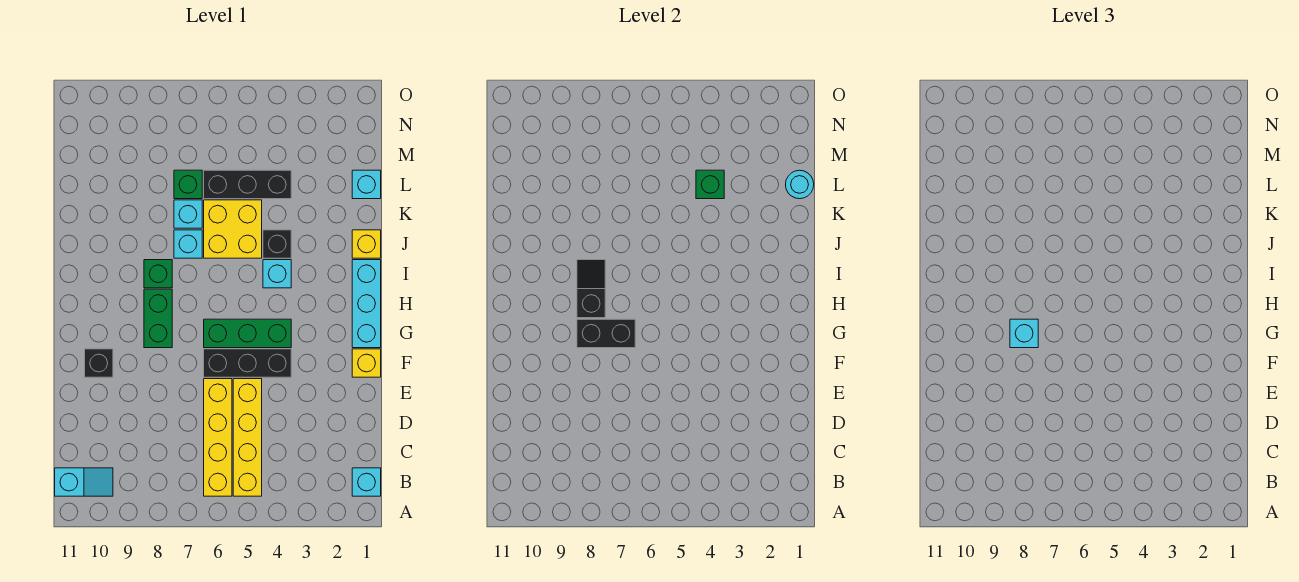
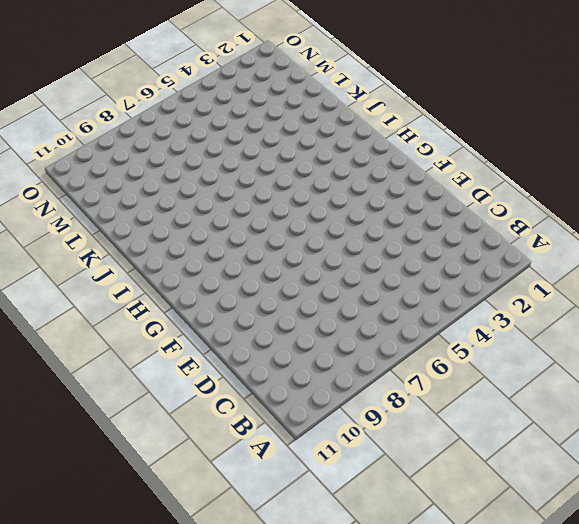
none -> cyan 1x1 brick [352,468,381,496]
none -> yellow 1x4 brick [233,379,262,496]
none -> yellow 1x4 brick [204,379,232,496]

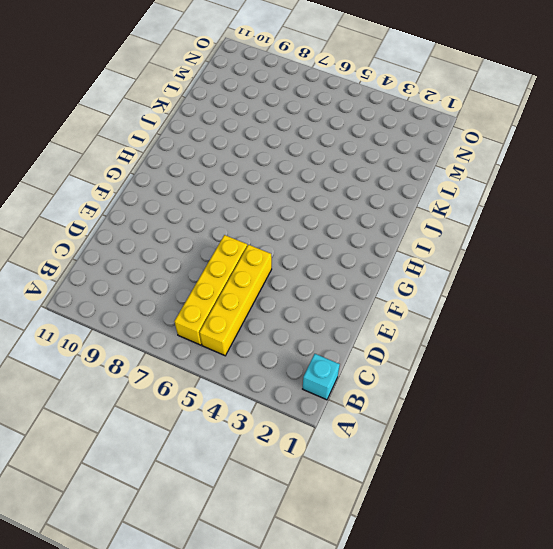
none -> cyan 1x2 slope [55,468,113,496]
none -> yellow 1x1 brick [352,349,381,377]
none -> black 1x3 brick [204,349,291,377]

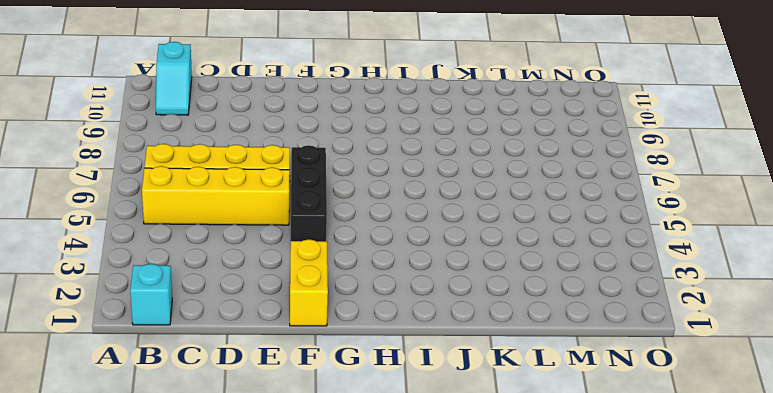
yellow 1x2 brick [290,239,328,326] -> yellow 1x1 brick [352,349,381,377]
none -> black 1x1 brick [85,349,113,377]
none -> cyan 1x3 brick [352,260,381,348]
none -> green 1x3 brick [204,319,291,348]

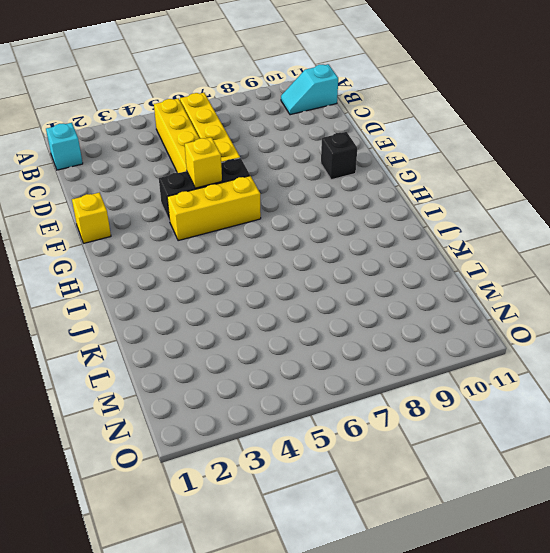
yellow 1x1 brick [185,137,222,188] -> yellow 1x1 brick moved to [352,230,381,258]
yellow 1x3 brick [167,176,261,241] -> green 1x3 brick [204,319,291,348]
none -> cyan 1x3 brick [352,260,381,348]
none -> green 1x2 brick [144,289,172,348]
none -> cyan 1x1 brick [263,260,291,288]

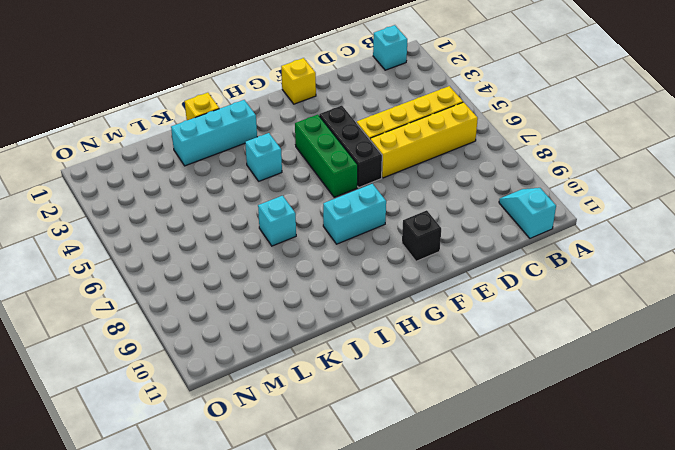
cyan 1x2 brick [323,184,386,244] -> green 1x2 brick [144,289,172,348]
cyan 1x3 brick [171,100,257,166] -> cyan 1x3 brick moved to [352,260,381,348]
none -> green 1x1 brick [144,260,172,288]
none -> black 1x1 brick [263,230,291,258]
none -> yellow 2x2 brick [204,200,262,258]

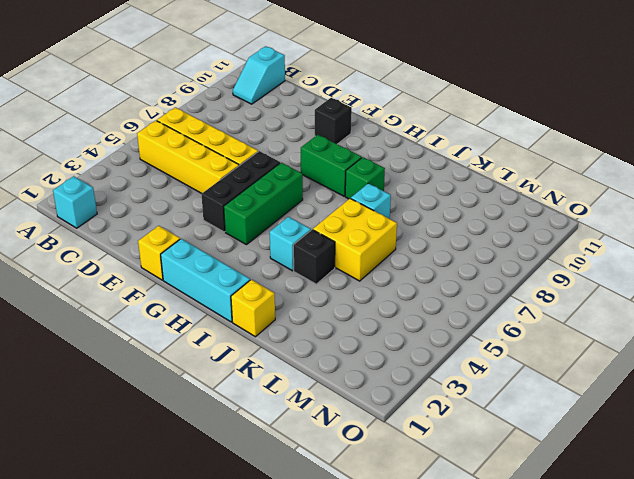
none -> cyan 1x1 brick [174,200,202,228]
none -> cyan 1x1 brick [352,170,381,199]
none -> black 1x3 brick [204,170,291,199]

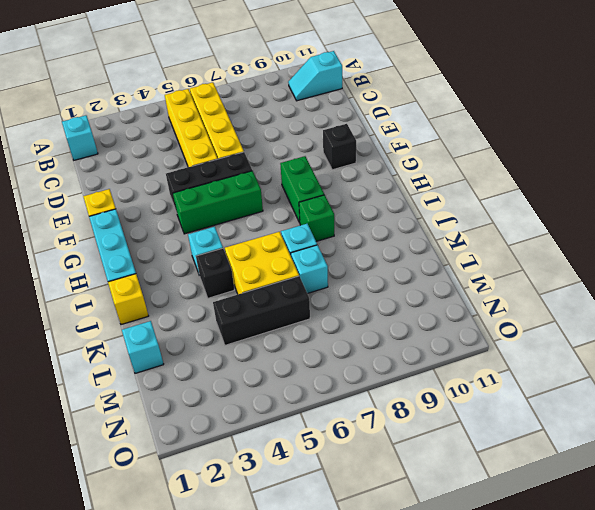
none -> green 1x1 brick [174,170,202,199]
none -> black 1x2 brick [577,319,635,348]
none -> black 1x2 slope [577,260,605,318]

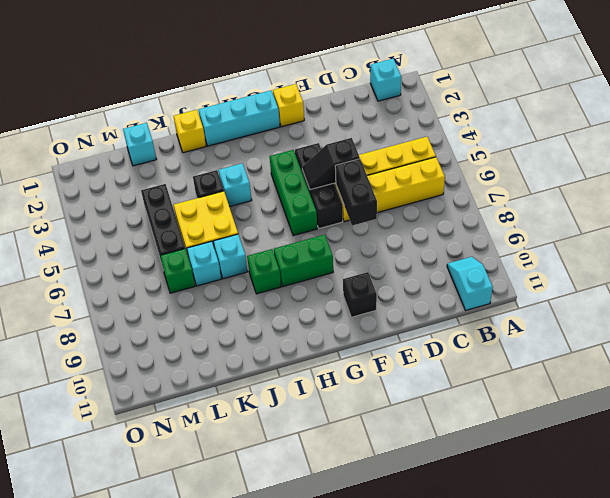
black 1x2 slope [302,138,360,190] -> black 1x2 slope moved to [577,260,605,318]
black 1x2 brick [335,159,377,226] -> black 1x2 brick moved to [577,319,635,348]
none -> cyan 1x1 round brick [786,170,814,199]
none -> green 1x1 brick [696,170,724,199]
none -> cyan 1x1 brick [1010,319,1038,348]

